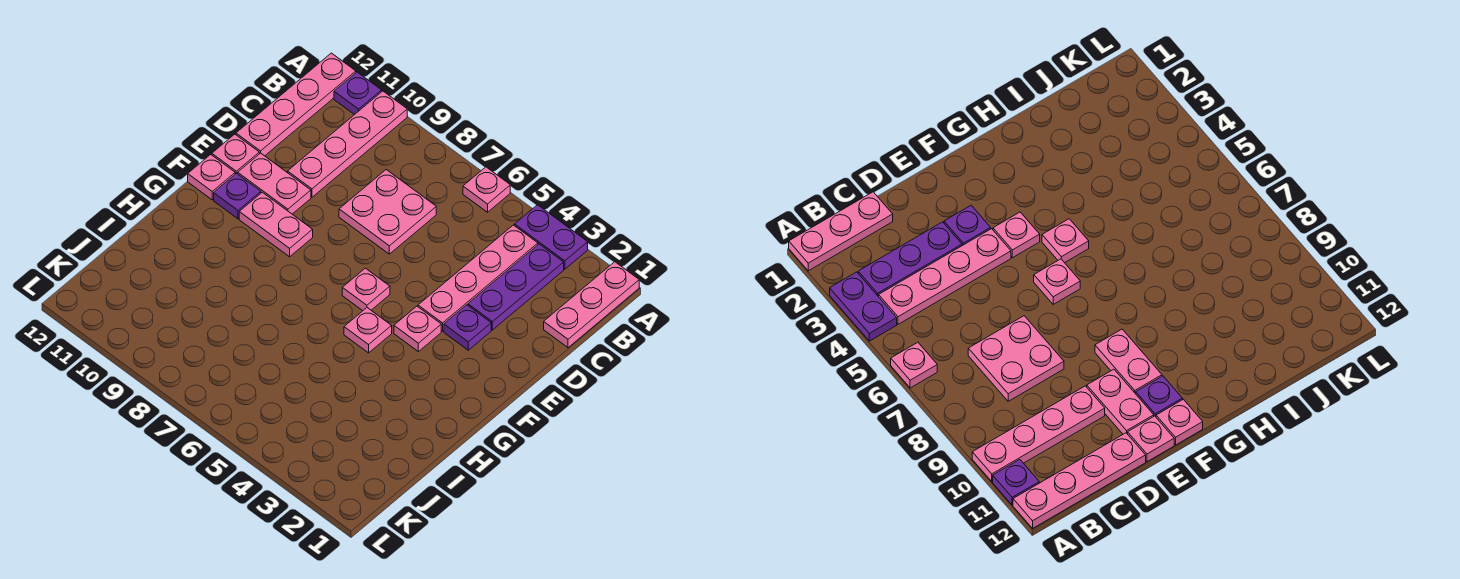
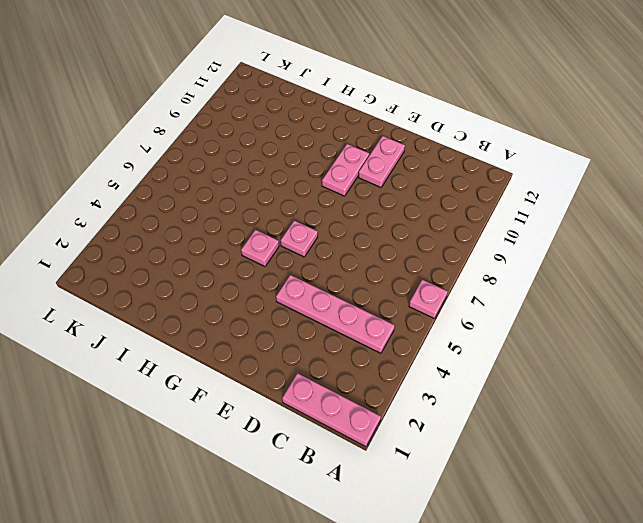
none -> purple 1x2 plate [515,205,588,269]
none -> pink 1x4 plate [288,91,407,197]
none -> purple 1x1 plate [334,72,382,115]

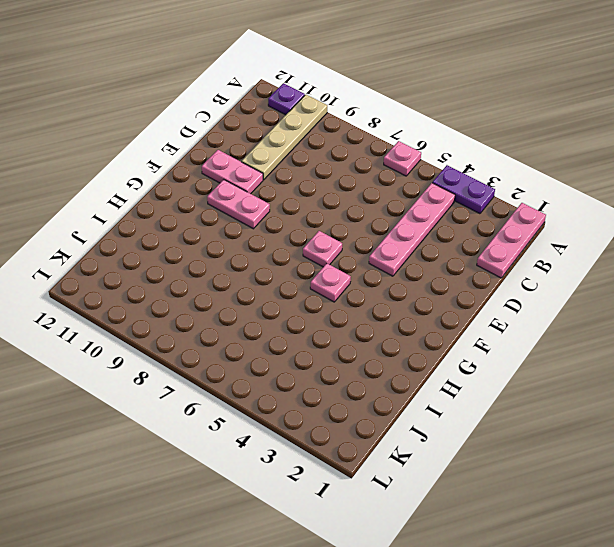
tan 1x4 plate [242,95,327,180] -> pink 1x4 plate [288,91,407,197]
none -> pink 1x4 plate [236,53,356,156]
none -> purple 1x3 plate [468,244,564,330]
none -> pink 2x2 plate [339,170,436,254]

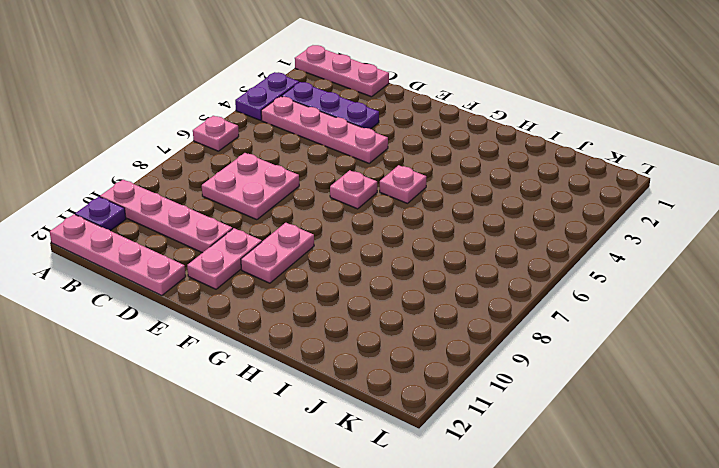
none -> purple 1x1 plate [444,305,491,350]
none -> pink 1x1 plate [212,134,259,174]
none -> pink 1x1 plate [394,306,441,352]

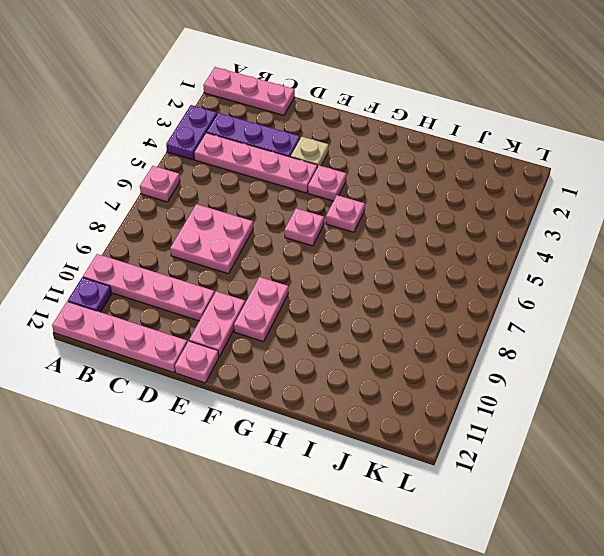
tan 1x1 plate [291,137,328,167] -> purple 1x1 plate [444,305,491,350]
none -> purple 1x1 plate [214,173,261,219]
none -> pink 1x1 plate [188,154,235,200]

